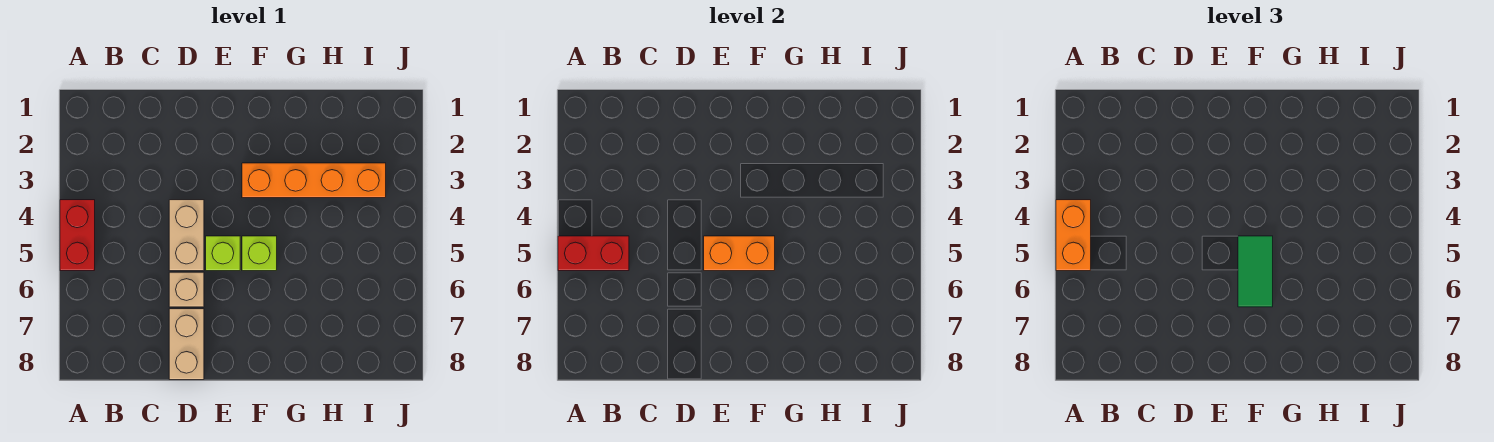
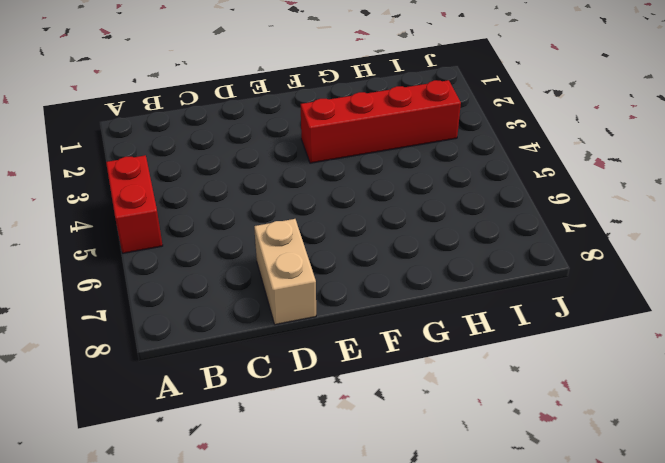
red 1x4 brick [301,80,461,163] -> orange 1x4 brick [242,163,386,198]
none -> tan 1x2 brick [169,200,204,271]
none -> tan 1x1 brick [169,272,204,307]

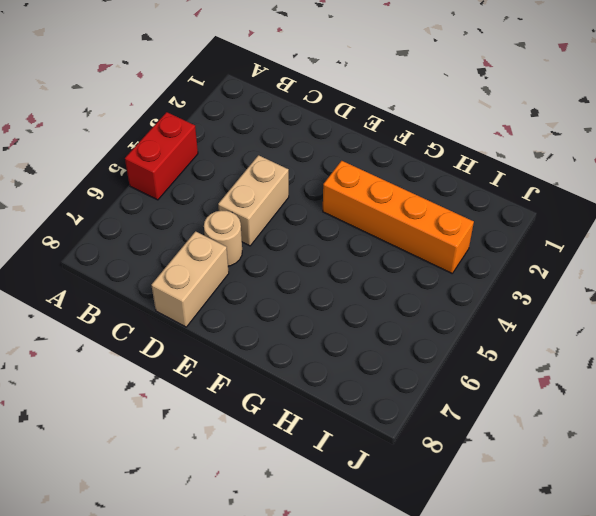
tan 1x1 round brick [204,210,242,266] -> tan 1x1 brick [169,272,204,307]
none -> lime 1x1 brick [206,236,240,271]
none -> lime 1x1 brick [242,236,277,271]

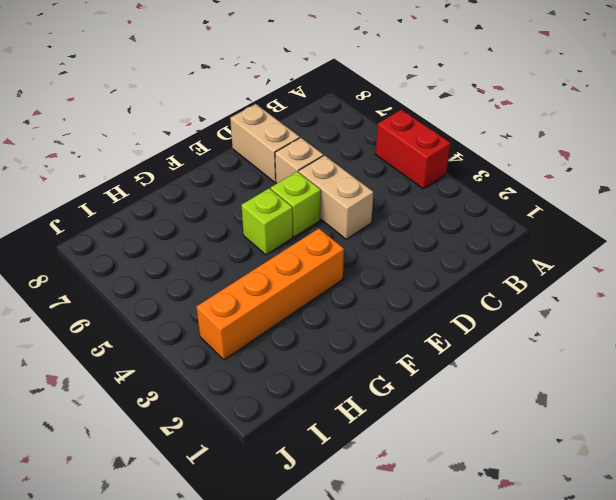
none -> red 1x2 brick [558,236,629,271]
none -> orange 1x2 brick [704,236,775,271]

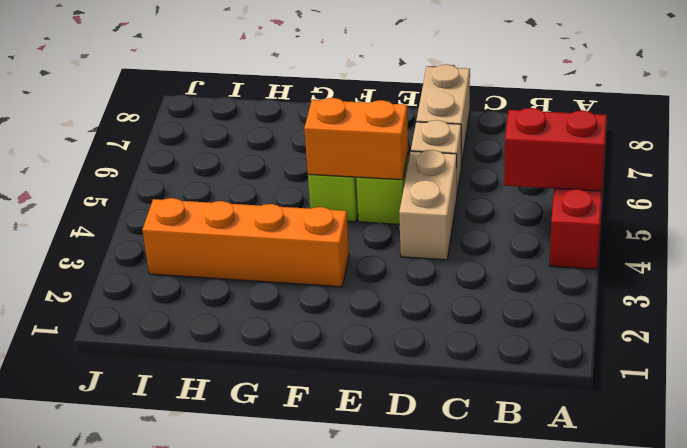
none -> orange 1x2 brick [1056,200,1091,271]
none -> green 1x2 tile [1238,236,1273,307]

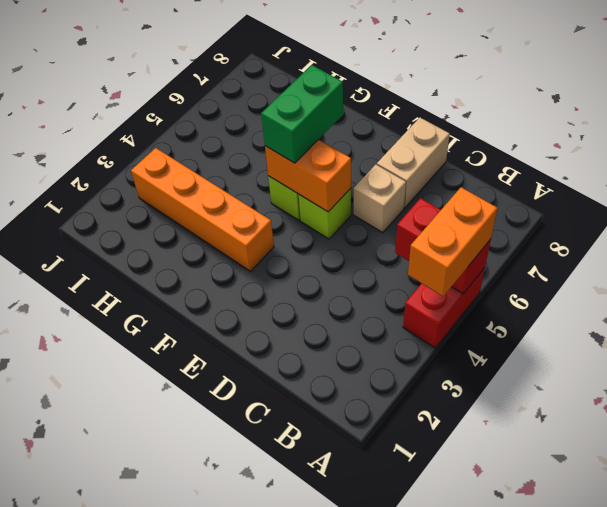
green 1x2 brick [261,65,343,163] -> green 1x2 tile [1238,236,1273,307]
none -> tan 1x2 brick [169,200,204,271]

